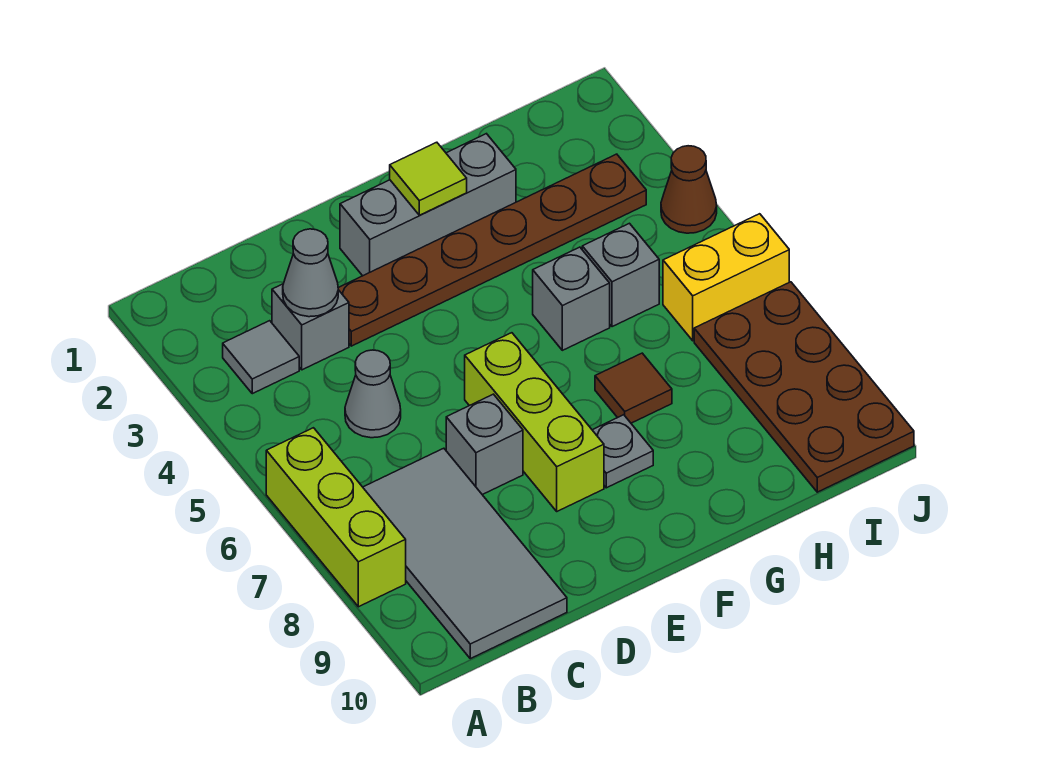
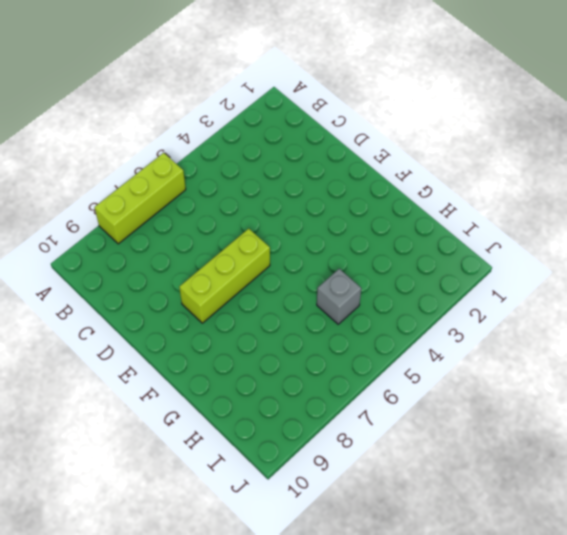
none -> grey 1x1 tile [223,321,299,394]
none -> grey 2x4 tile [363,448,567,659]
none -> grey 1x1 brick [272,284,349,370]

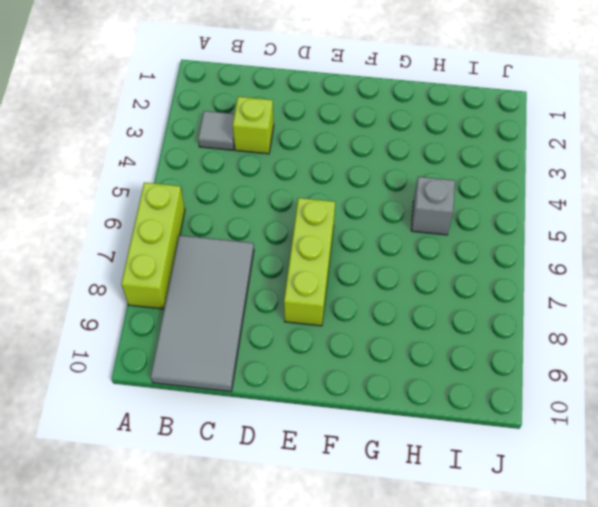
lime 1x1 brick [233,97,274,154] -> grey 1x1 brick [272,284,349,370]
none -> grey 1x1 cone [345,350,401,438]
none -> brown 1x6 plate [338,154,646,346]
none -> grey 1x1 brick [446,394,523,495]

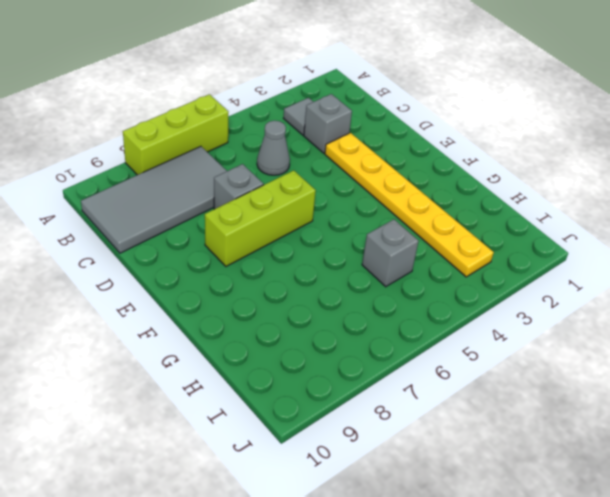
yellow 1x6 plate [325,133,494,277] -> brown 1x6 plate [338,154,646,346]
none -> grey 1x3 brick [340,134,516,276]
none -> grey 1x1 plate [593,415,653,488]
none -> grey 1x1 brick [533,247,610,350]

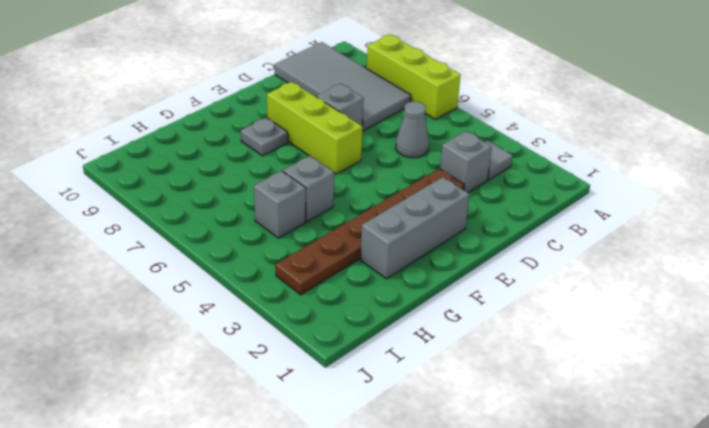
none -> brown 1x1 tile [595,353,672,423]
none -> yellow 1x2 brick [663,214,789,341]
none -> brown 2x4 plate [694,282,914,492]

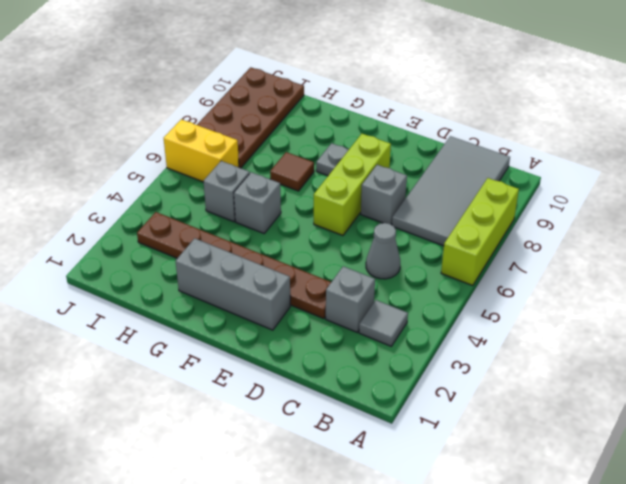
none -> brown 1x1 cone [661,146,717,233]
none -> grey 1x1 cone [283,229,338,317]
none -> lime 1x1 tile [390,142,467,215]

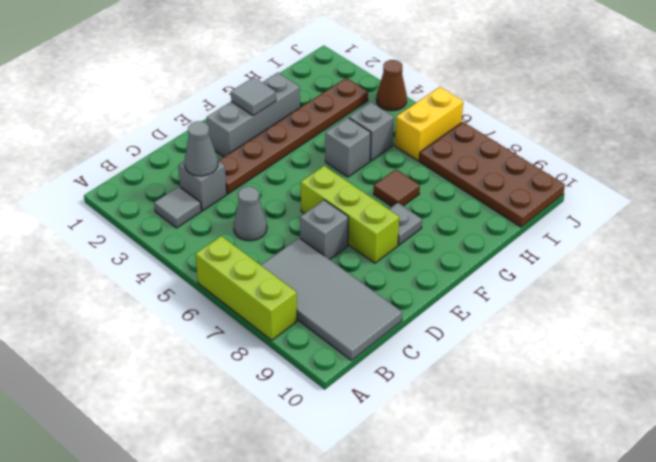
grey 1x1 tile [231,77,276,116] -> lime 1x1 tile [390,142,467,215]

